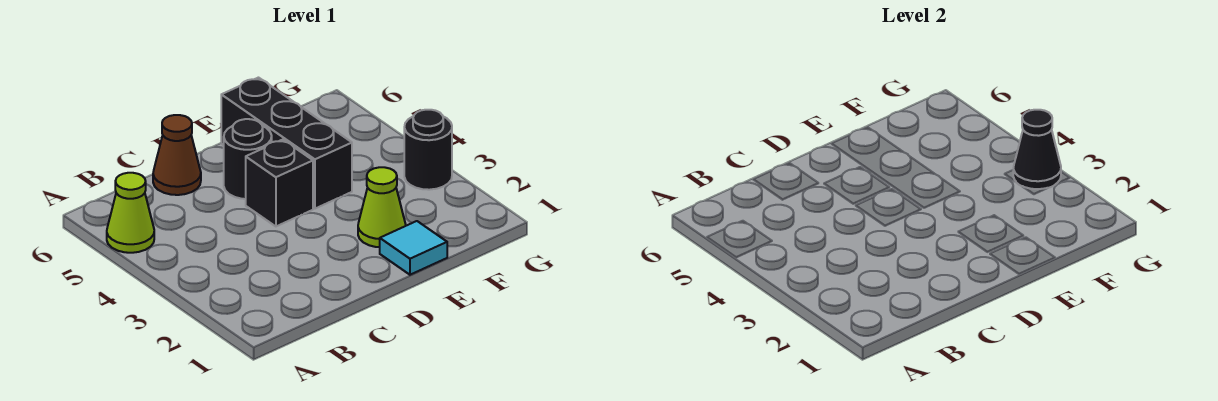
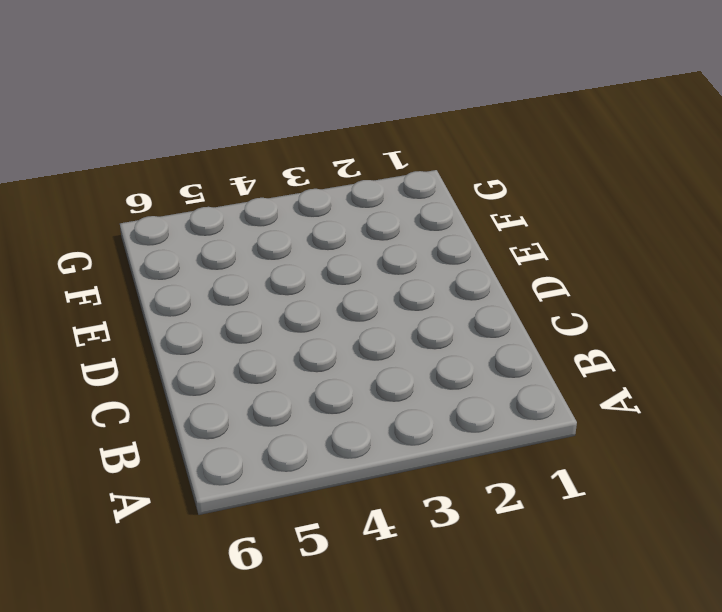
none -> lime 1x1 cone [107,173,154,253]
none -> brown 1x1 cone [153,115,201,195]

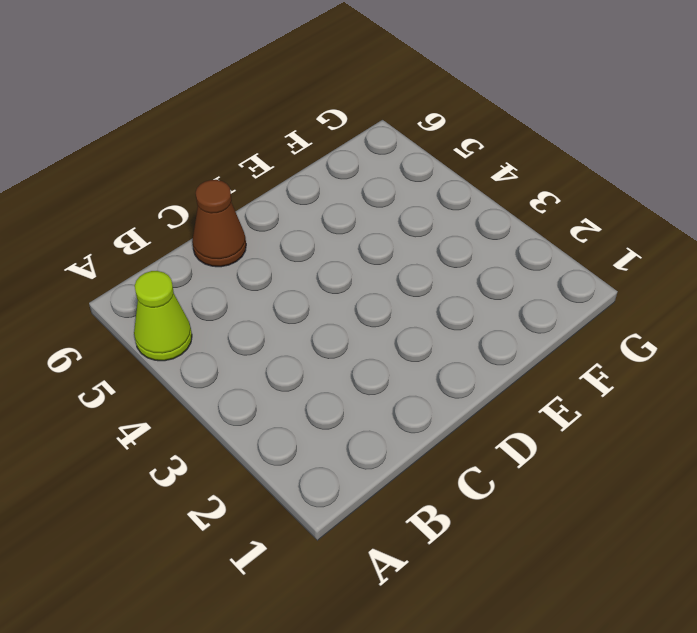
none -> black 1x1 brick [246,140,313,226]
none -> black 1x1 round brick [224,119,272,199]

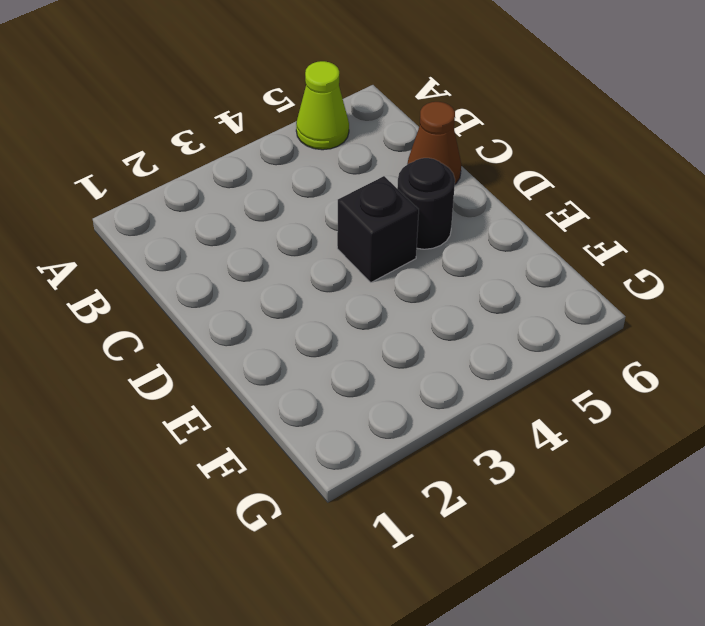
none -> cyan 1x1 tile [380,221,447,275]
none -> lime 1x1 cone [358,167,406,247]

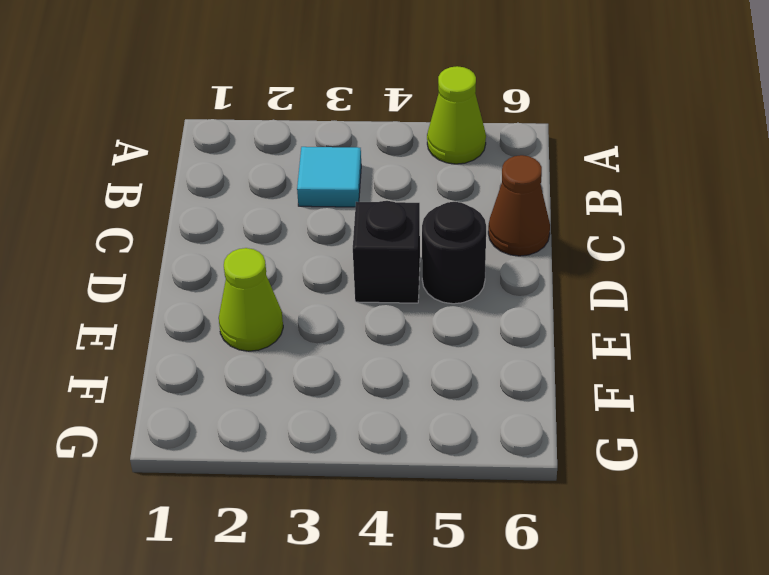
cyan 1x1 tile [297,147,361,207] -> cyan 1x1 tile moved to [380,221,447,275]
none -> black 1x3 brick [221,78,352,209]
none -> black 1x1 round brick [404,110,452,190]

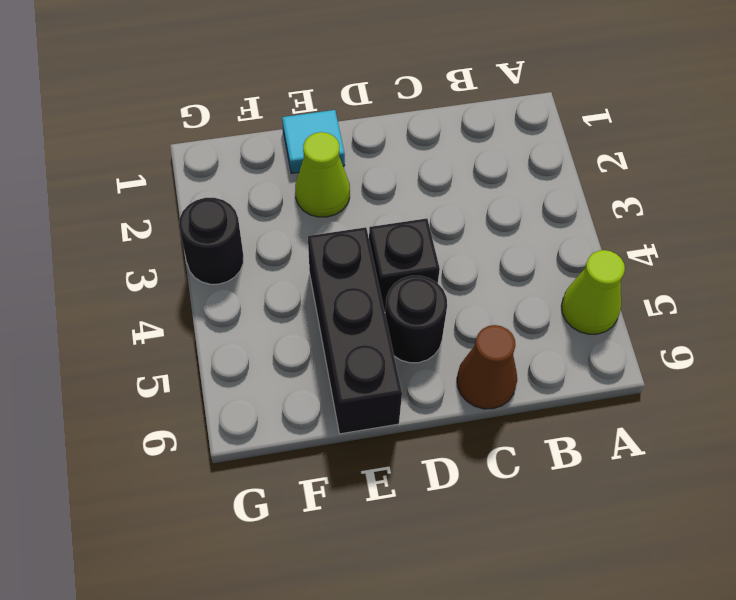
none -> black 1x1 cone [1013,110,1061,189]

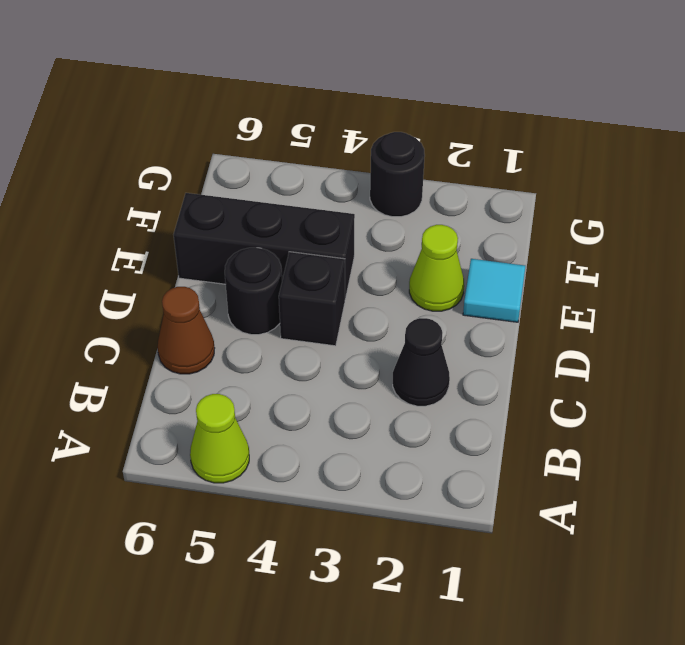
black 1x1 cone [393,318,450,406] -> black 1x1 cone moved to [1013,110,1061,189]

